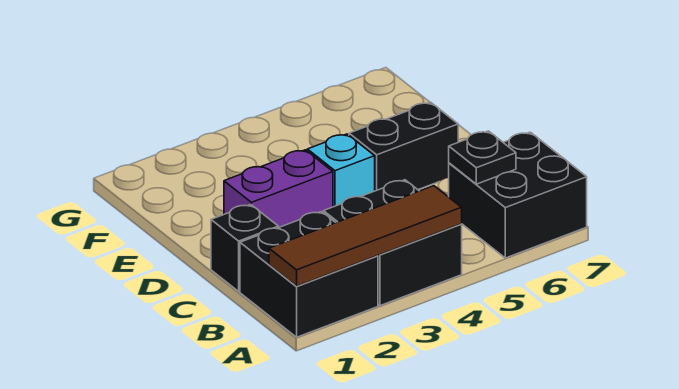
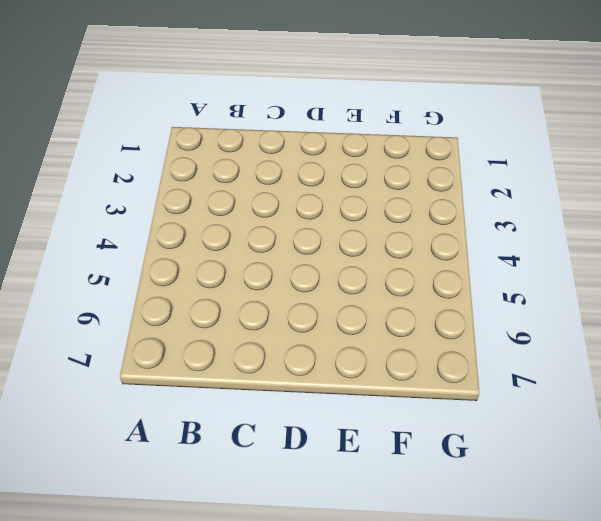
none -> black 2x2 brick [240,212,378,337]
none -> black 2x2 brick [324,180,462,306]

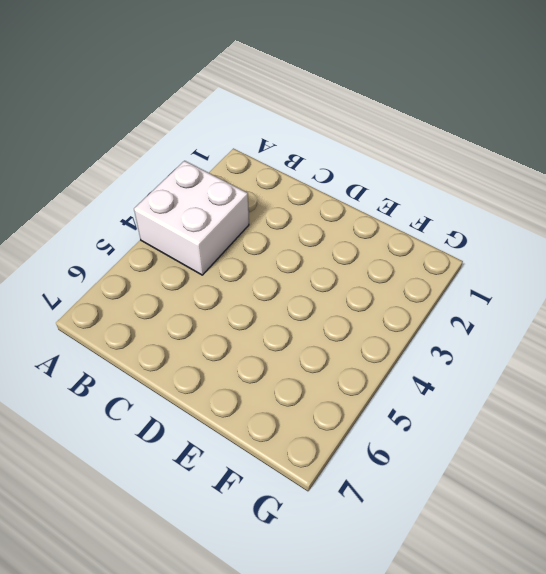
white 2x2 brick [134,161,249,275] -> black 2x2 brick [324,180,462,306]
none -> black 2x2 brick [240,212,378,337]
none -> black 2x2 brick [449,132,587,258]

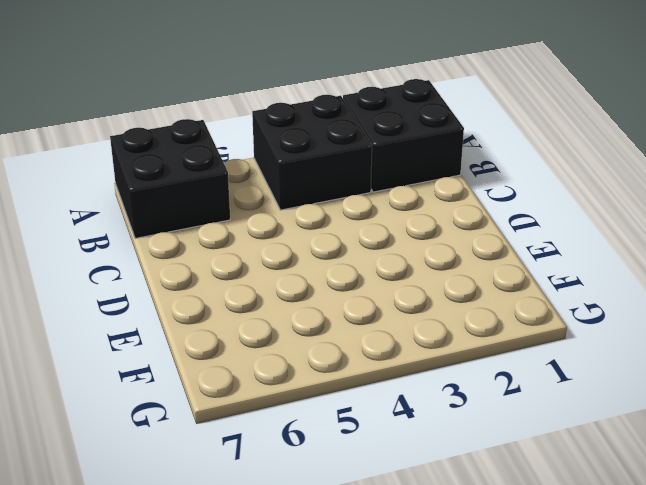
none -> black 1x1 brick [211,204,278,291]
none -> purple 1x2 brick [224,150,333,228]

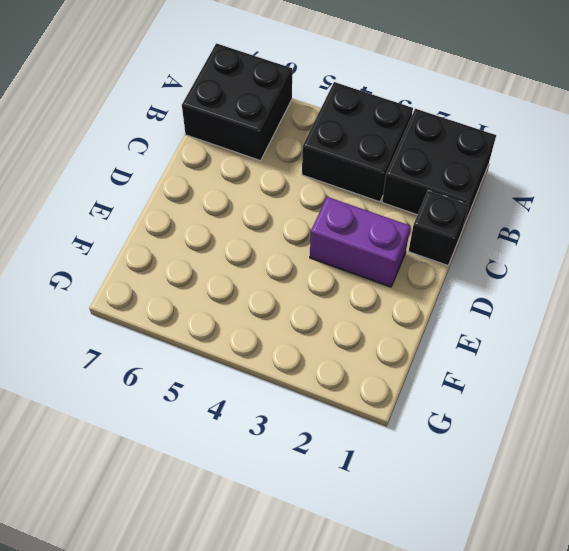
none -> cyan 1x1 brick [307,134,375,207]
none -> black 1x2 brick [349,102,458,191]

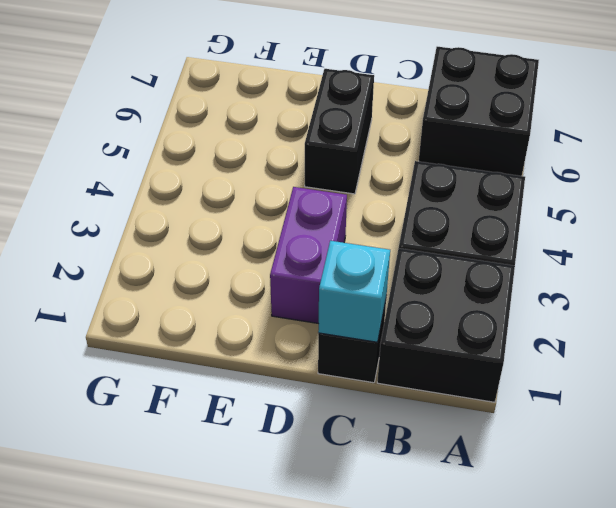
cyan 1x1 brick [318,241,390,342] -> cyan 1x1 brick moved to [307,134,375,207]
none -> brown 1x4 tile [269,186,462,286]
none -> black 1x1 plate [449,131,516,184]

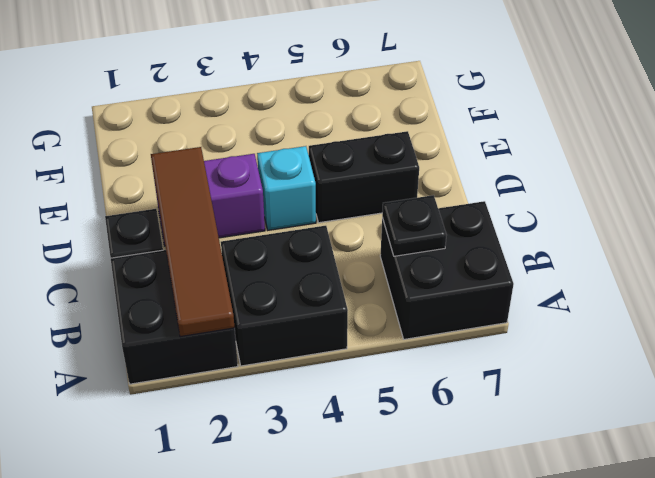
brown 1x4 tile [151,147,235,337] -> brown 1x4 tile turned to [269,186,462,286]

